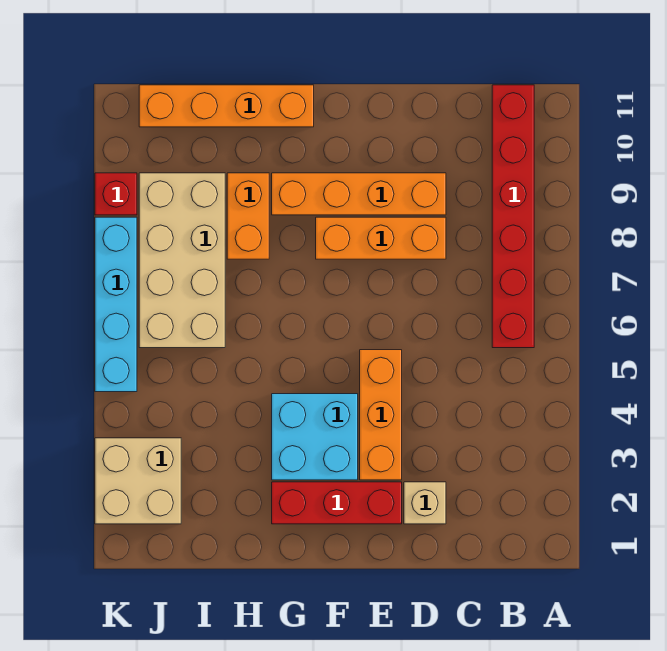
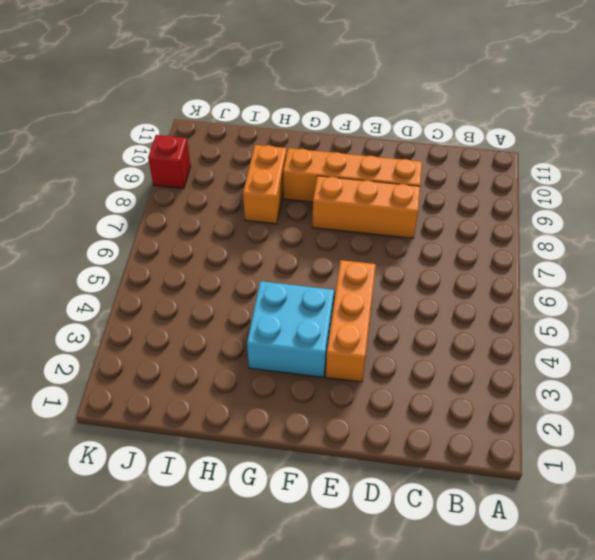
none -> red 1x6 brick [492,85,534,348]
none -> tan 1x1 brick [404,482,446,524]
none -> red 1x3 brick [272,482,402,524]

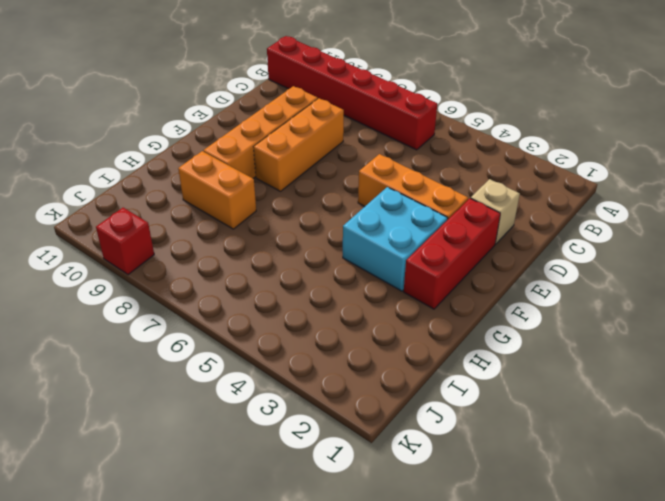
none -> orange 1x4 brick [139,85,314,127]
none -> tan 2x4 brick [139,173,225,348]
none -> tan 2x2 brick [95,438,181,524]

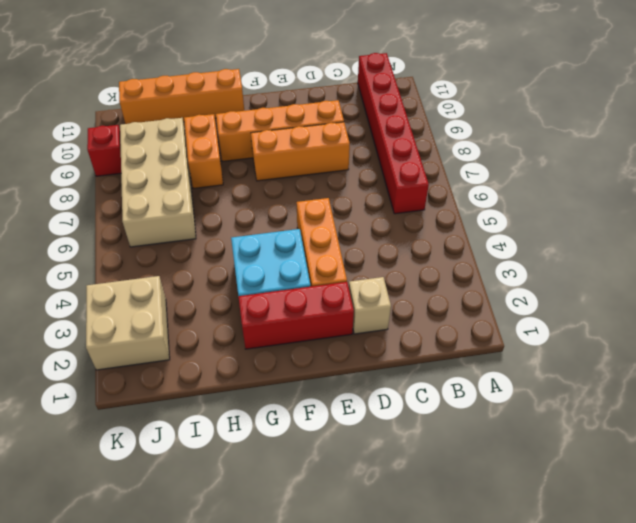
none -> cyan 1x4 brick [95,217,137,392]

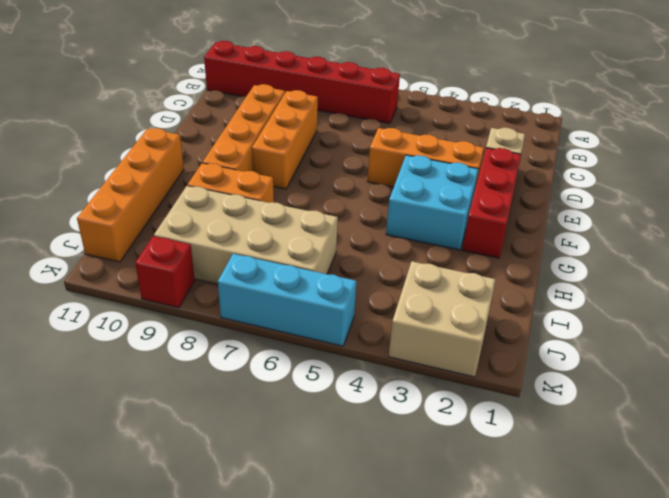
cyan 1x3 brick [218,254,356,346] -> cyan 1x4 brick [95,217,137,392]

